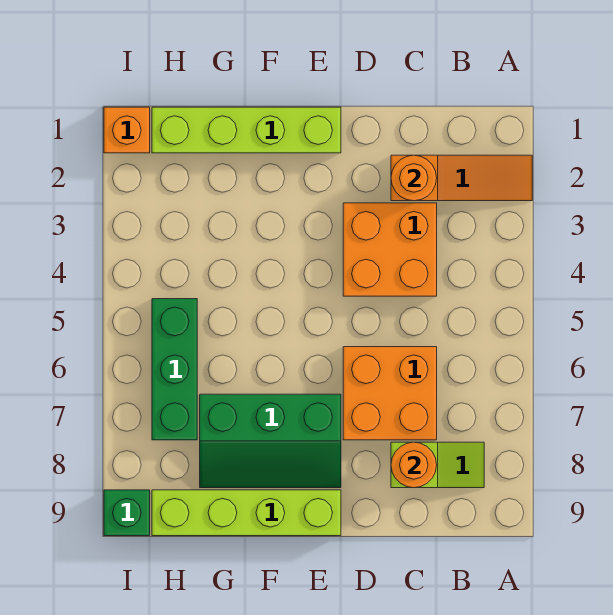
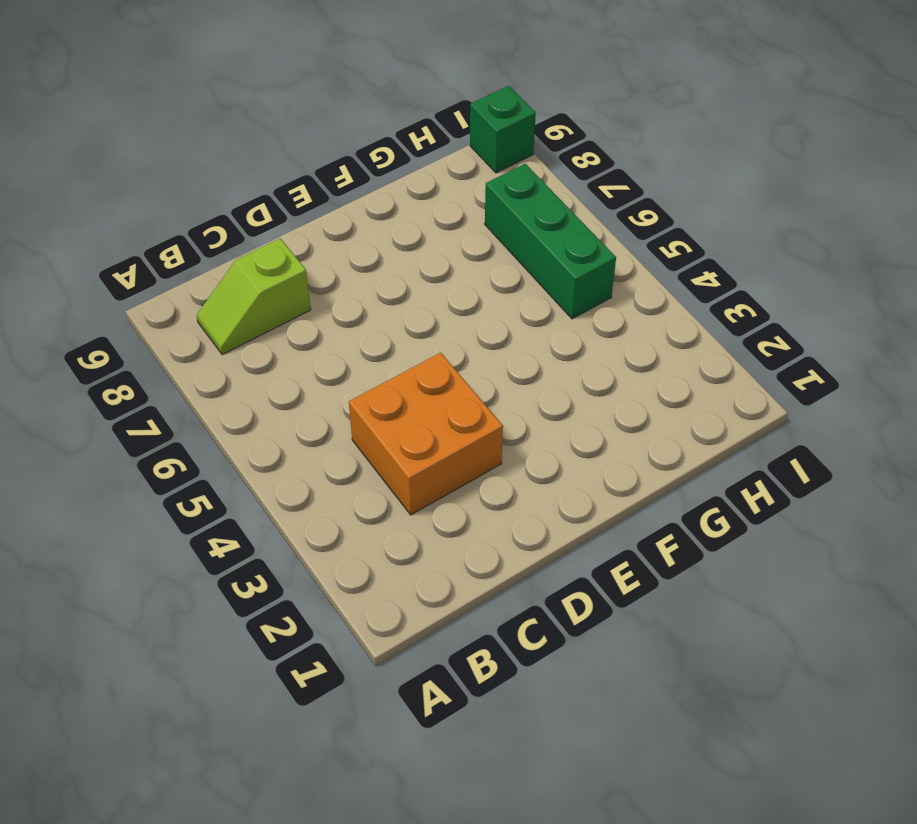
none -> orange 1x3 slope [391,155,532,201]
none -> orange 2x2 brick [343,347,437,440]
none -> lime 1x4 brick [152,107,341,153]

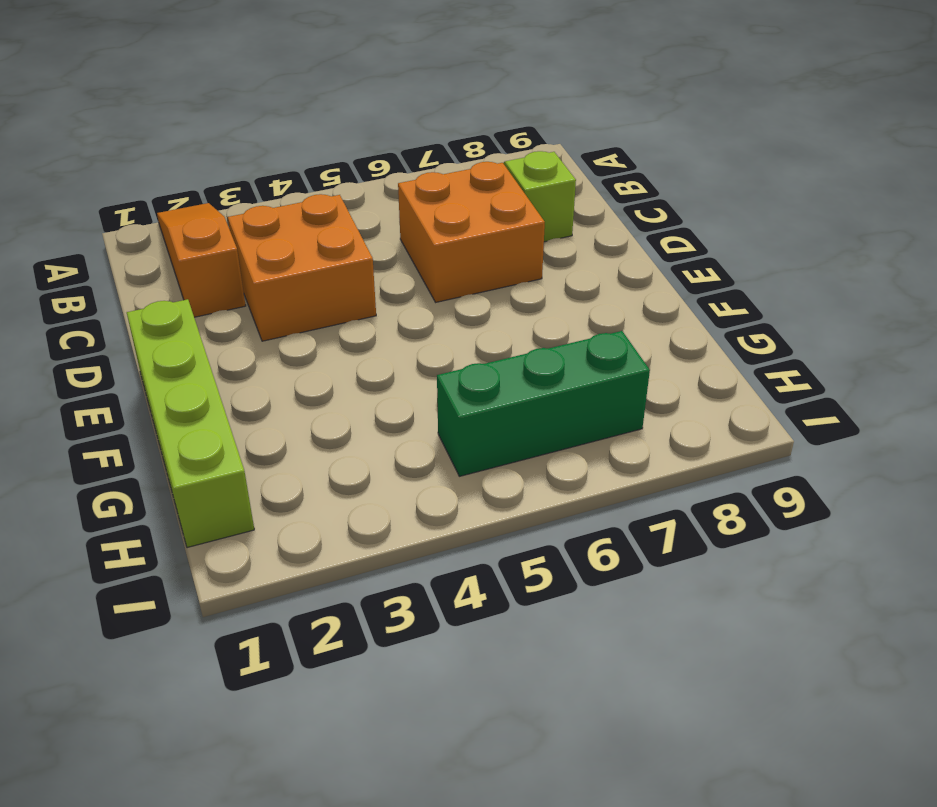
none -> green 2x3 slope [200,394,341,488]
none -> lime 1x4 brick [152,490,341,536]
none -> orange 1x1 brick [104,107,150,153]

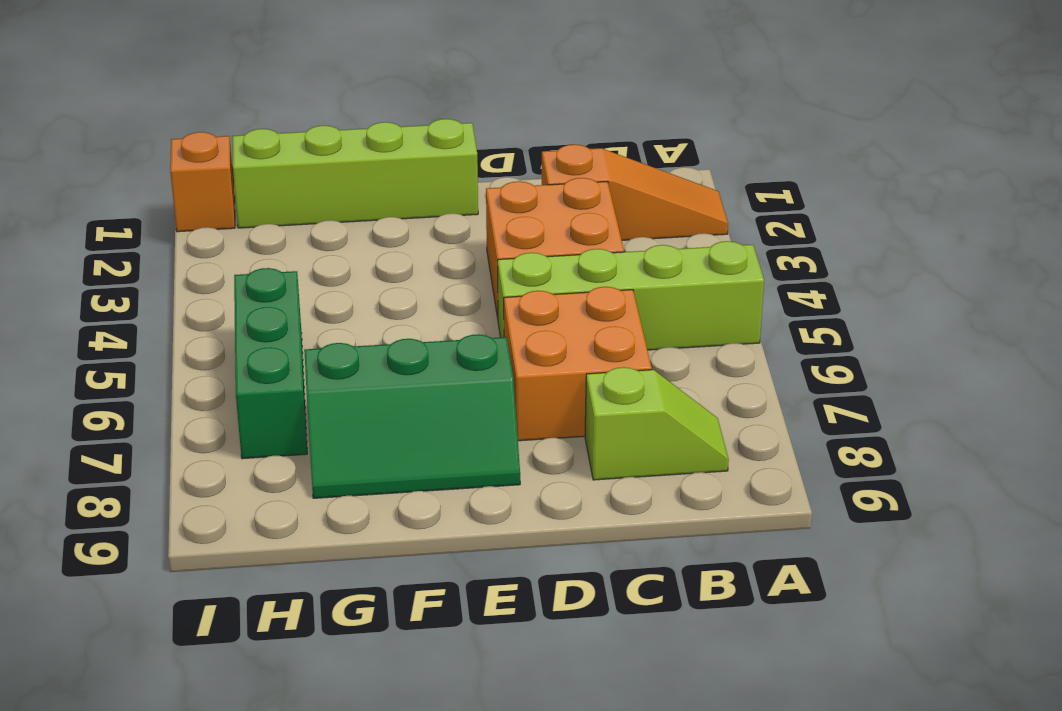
lime 1x4 brick [498,241,764,350] -> lime 1x4 brick moved to [152,490,341,536]
none -> green 1x1 brick [104,490,150,536]
none -> orange 1x1 round brick [391,155,437,201]
none -> orange 1x1 round brick [391,442,437,488]

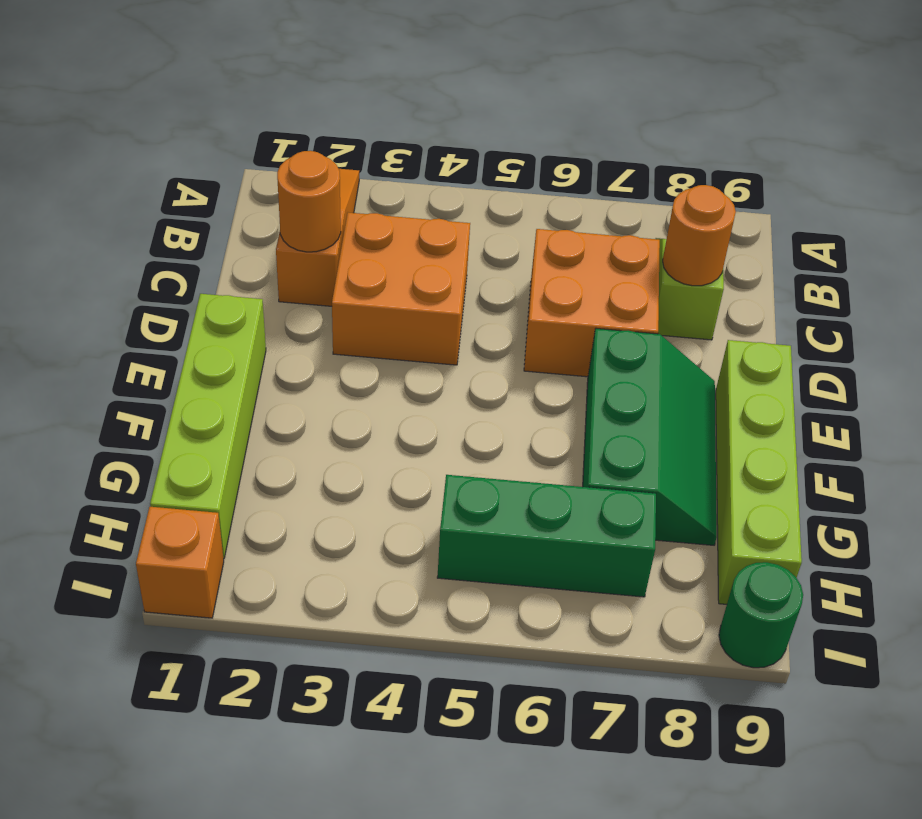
green 1x1 round brick [719,562,803,668] -> green 1x1 brick [104,490,150,536]

